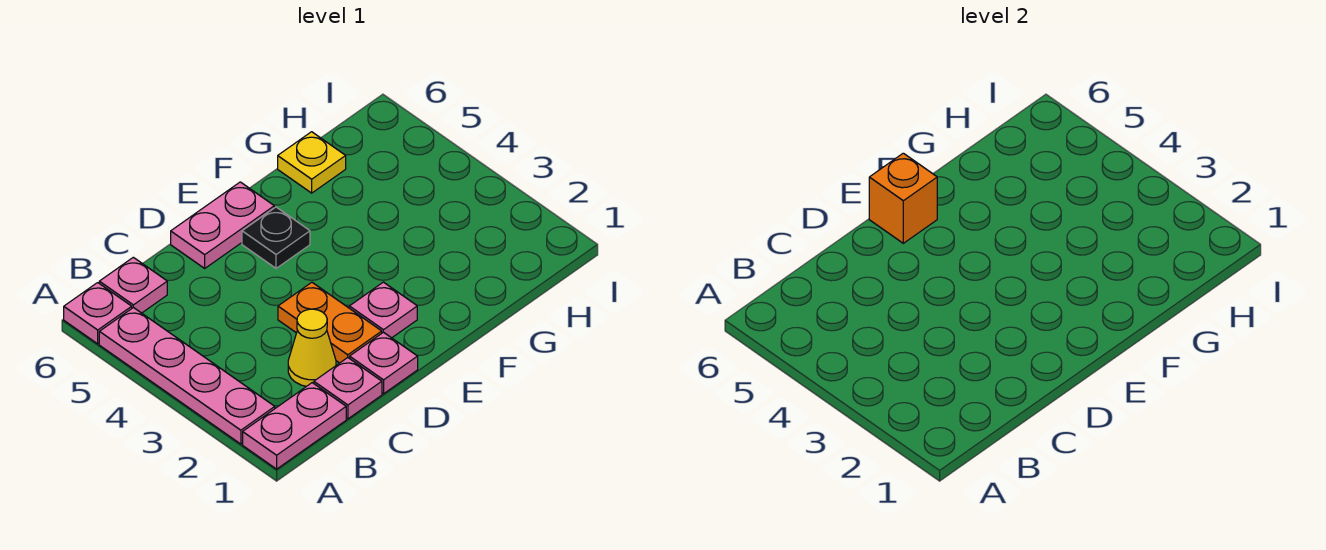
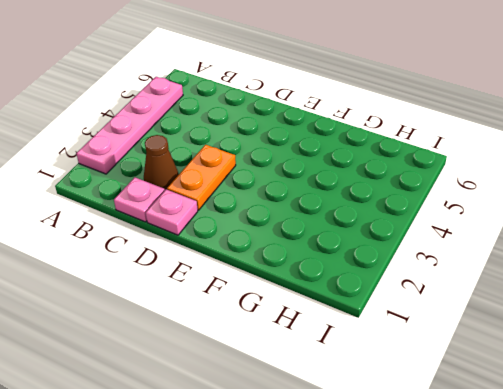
brown 1x1 cone [144,135,179,190] -> yellow 1x1 cone [288,309,336,386]
none -> pink 1x2 plate [243,383,346,469]
none -> pink 1x1 plate [64,283,132,344]
none -> pink 1x1 plate [99,257,167,313]

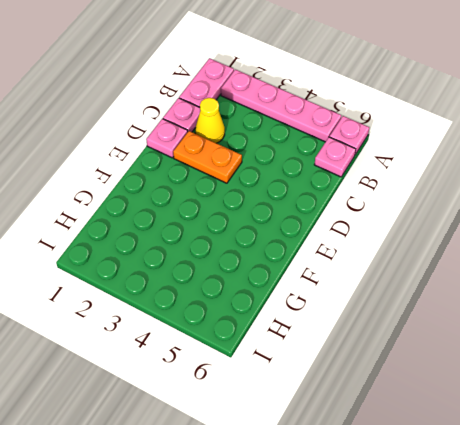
none -> pink 1x2 plate [171,182,274,268]
none -> pink 1x1 plate [349,282,417,338]
none -> black 1x1 plate [242,207,310,268]

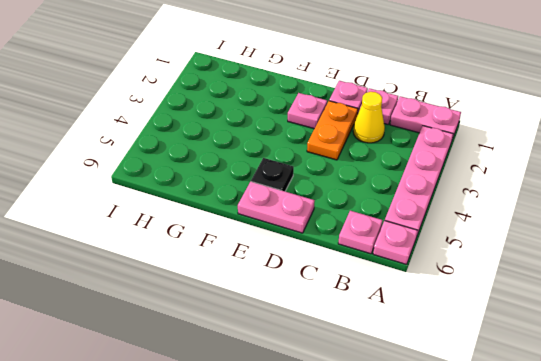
none -> yellow 1x1 plate [278,132,346,193]
none -> orange 1x1 brick [869,153,937,243]

